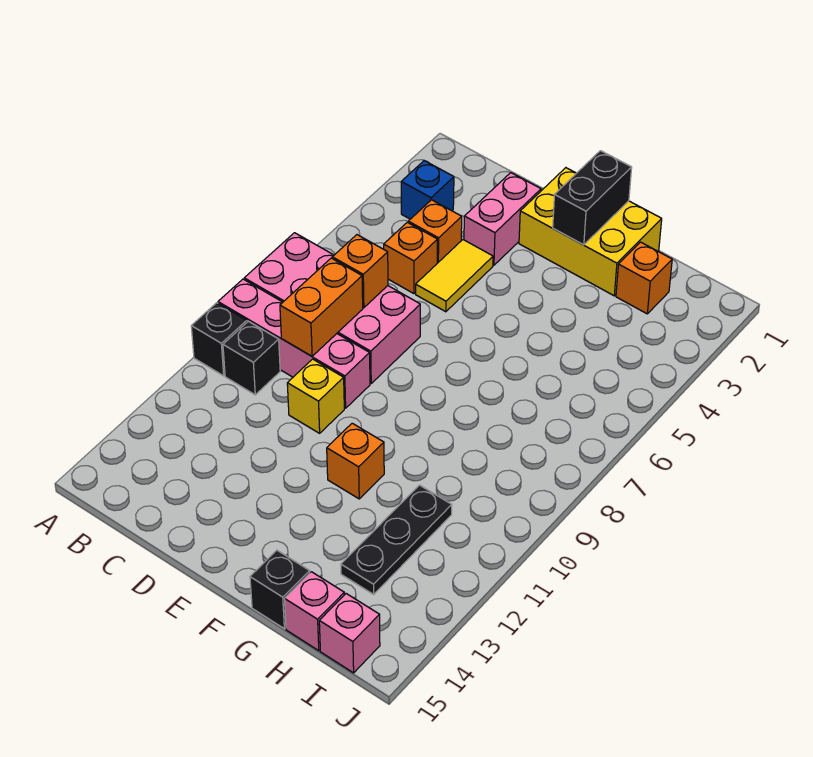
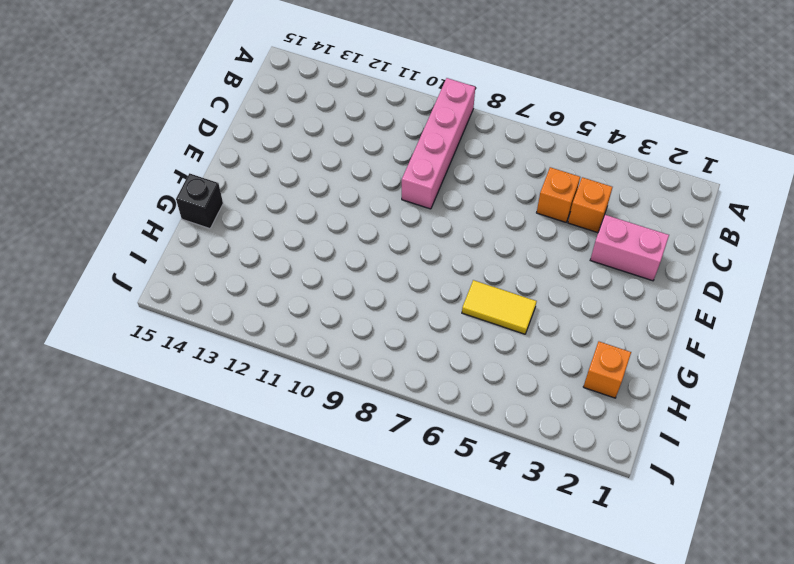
yellow 1x2 tile [462,280,537,334] -> yellow 1x2 tile moved to [416,240,493,312]
none -> pink 2x4 brick [244,233,420,383]
none -> black 1x1 brick [191,303,247,376]
none -> blue 1x1 brick [401,161,454,219]

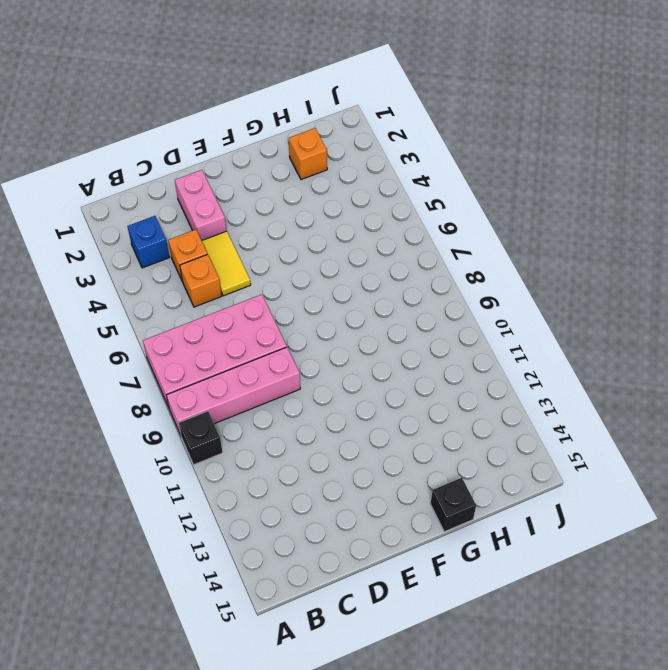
none -> black 1x1 brick [223,321,280,395]
none -> yellow 1x1 brick [287,359,344,433]
none -> yellow 2x3 brick [519,168,662,296]

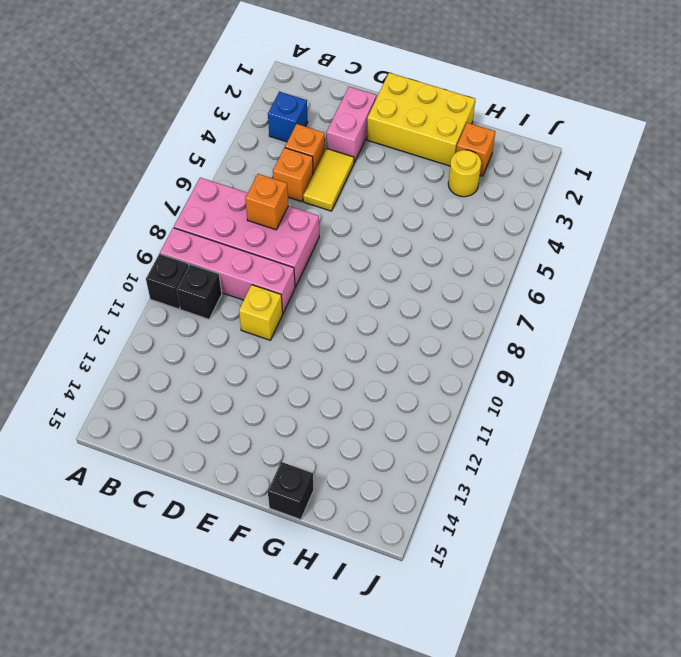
yellow 1x1 round brick [448,150,481,197] -> none
none -> orange 1x1 brick [327,423,384,499]
none -> black 1x3 plate [341,485,452,594]
none -> pink 1x1 brick [285,572,344,651]

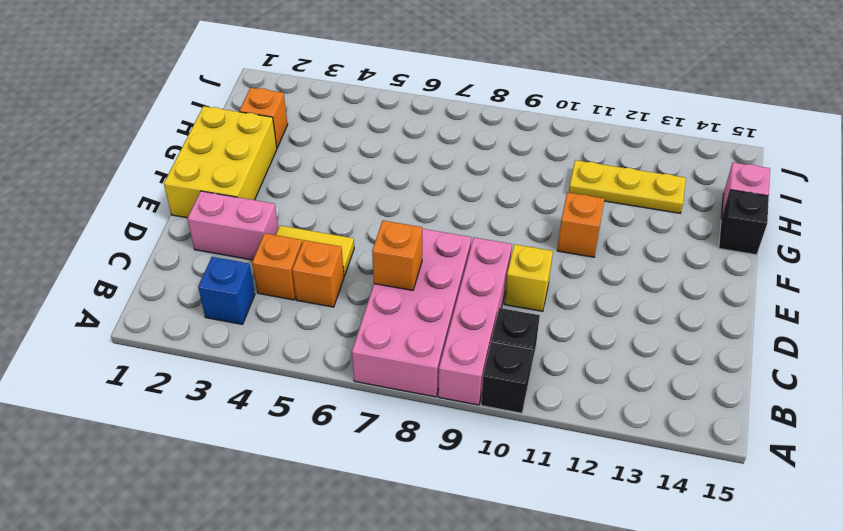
yellow 1x3 plate [569,160,686,213] -> black 1x3 plate [341,485,452,594]
none -> pink 1x1 brick [319,594,380,673]
none -> orange 1x2 brick [280,258,363,356]
none -> black 1x2 brick [553,151,632,245]

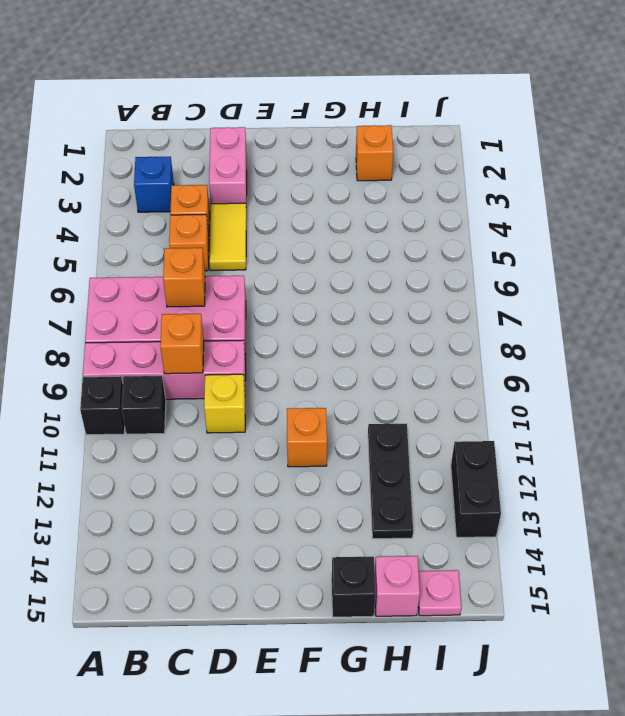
orange 1x1 brick [160,314,204,374] -> orange 1x2 brick [280,258,363,356]
pink 1x1 plate [418,570,461,616] -> pink 1x1 brick [319,594,380,673]
black 1x2 brick [451,441,501,537] -> black 1x2 brick moved to [553,151,632,245]
none -> yellow 2x3 brick [519,168,662,296]

